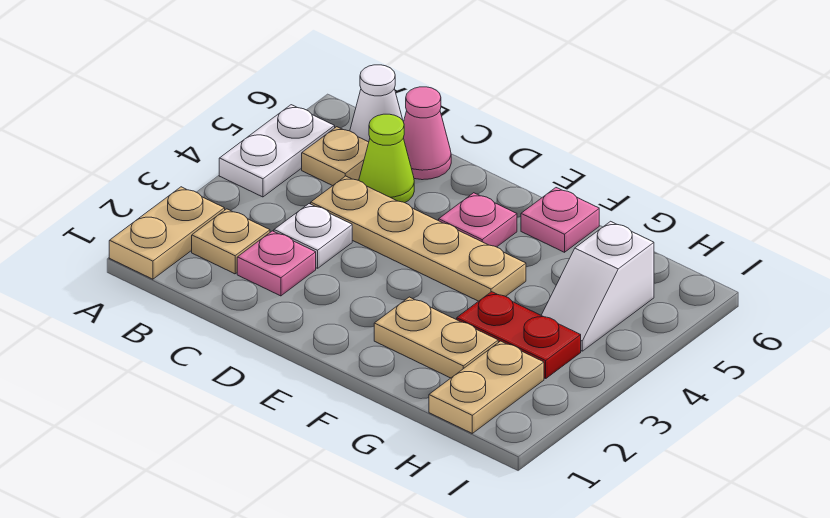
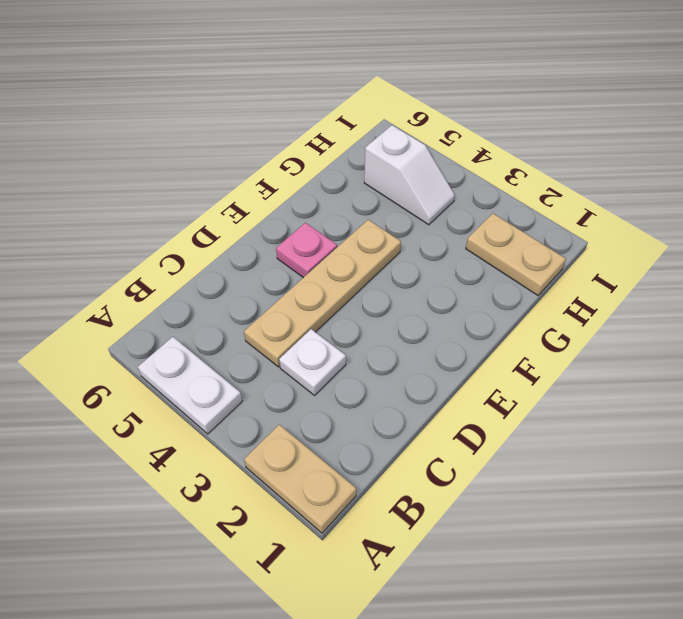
none -> tan 1x1 plate [192,209,270,274]
none -> tan 1x1 plate [302,127,369,186]
none -> white 1x1 cone [350,65,403,142]

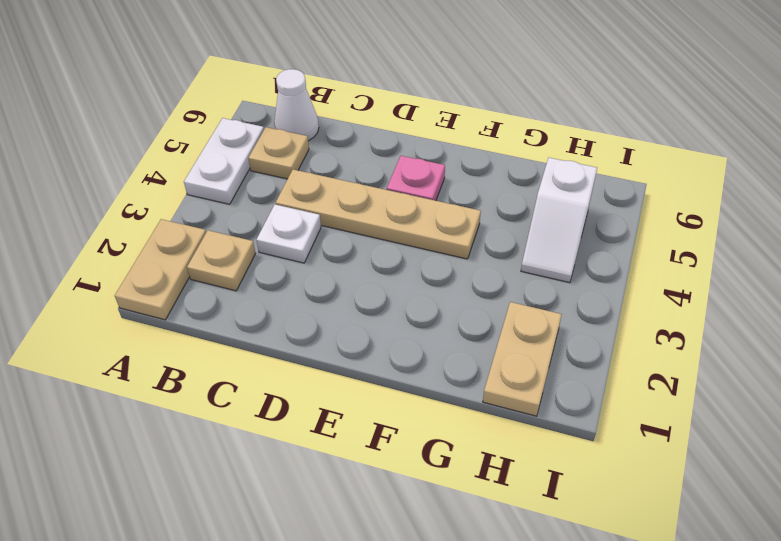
none -> pink 1x1 plate [237,231,316,296]
none -> lime 1x1 cone [359,114,414,203]
none -> pink 1x1 cone [403,87,451,180]

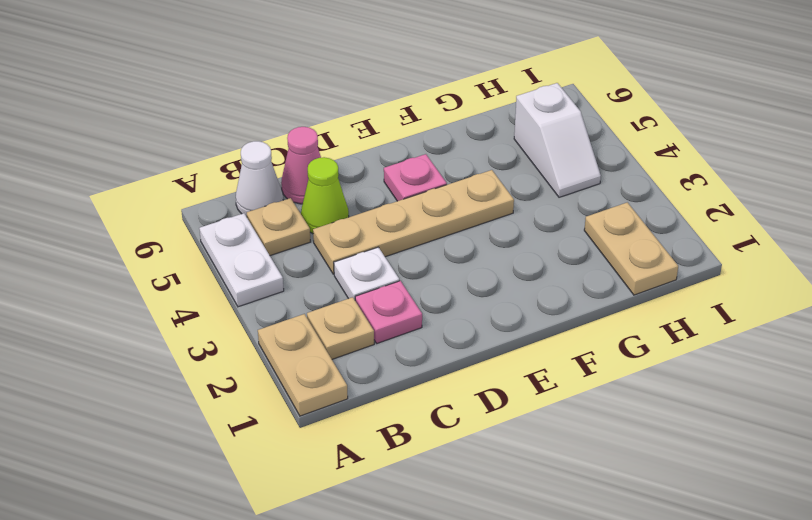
none -> tan 1x2 plate [374,297,498,378]
none -> pink 1x1 plate [521,188,599,252]
none -> red 1x2 plate [457,292,581,379]

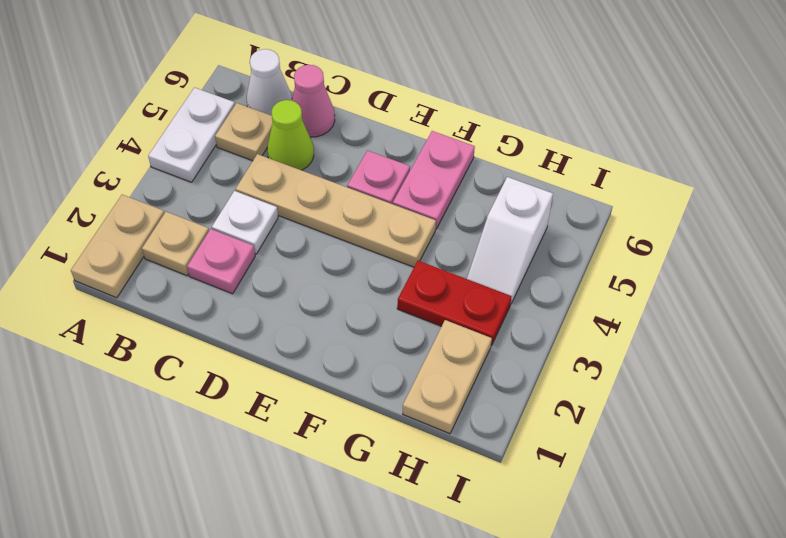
pink 1x2 plate [393,131,475,229] -> pink 1x1 plate [521,188,599,252]
none -> tan 1x2 plate [374,297,498,378]

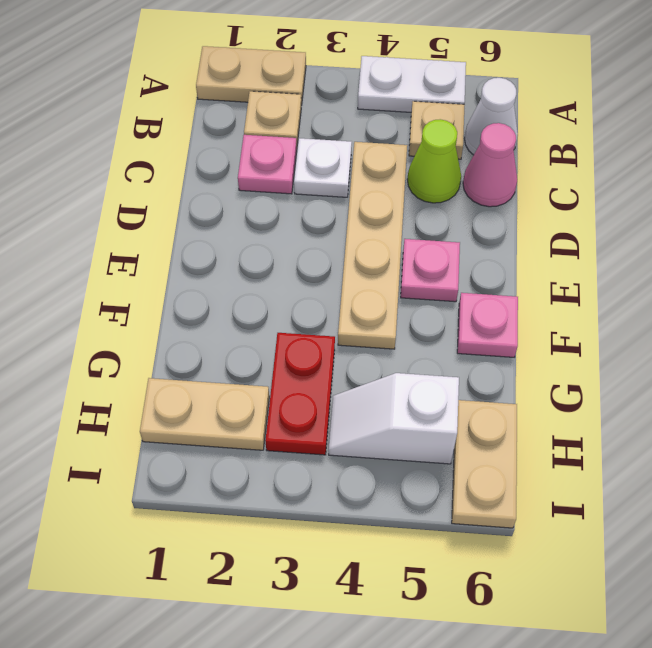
tan 1x2 plate [452,400,517,528] -> tan 1x2 plate moved to [374,297,498,378]

